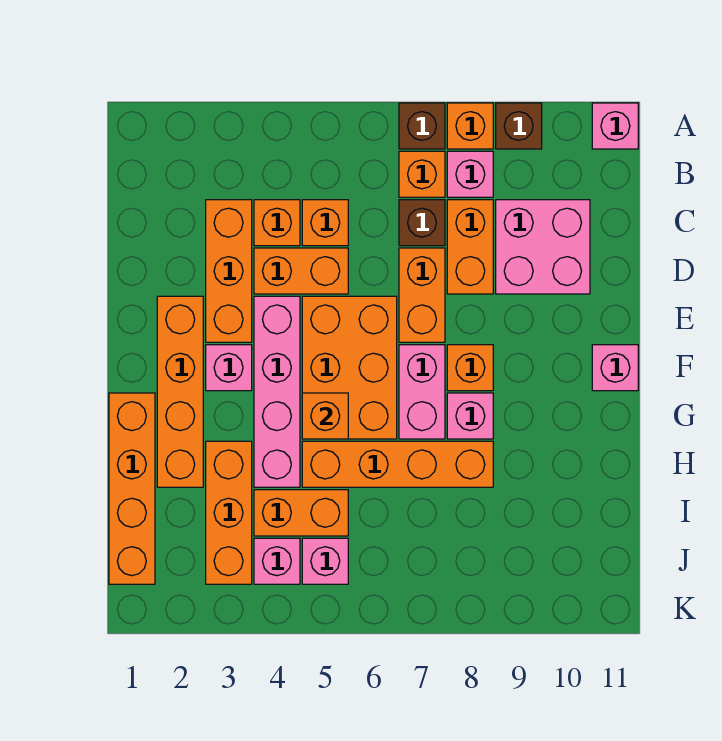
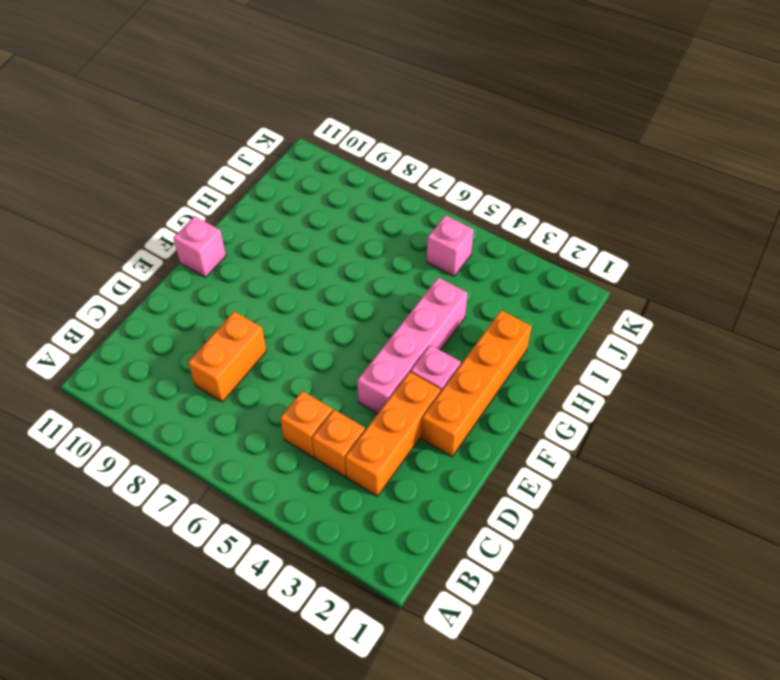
none -> brown 1x1 brick [399,103,445,149]
none -> orange 1x1 brick [447,103,493,149]
none -> brown 1x1 brick [496,103,542,149]

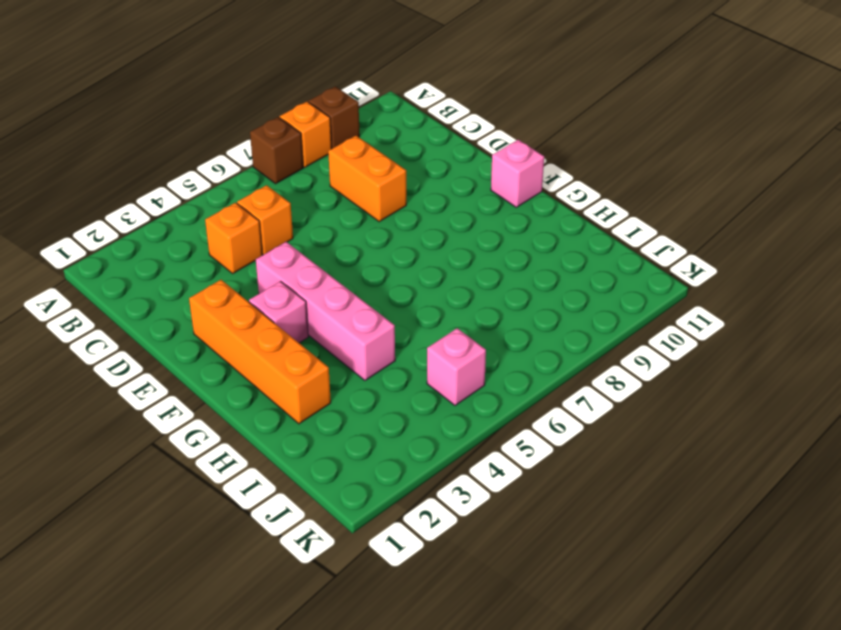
none -> pink 1x1 brick [592,103,638,149]
none -> orange 1x1 brick [399,151,445,197]
none -> pink 1x1 brick [447,151,493,197]

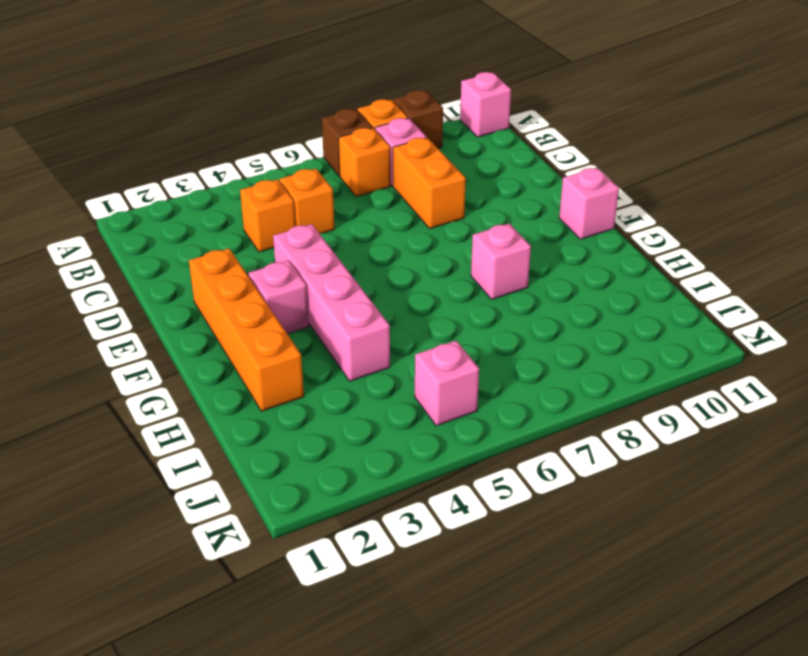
none -> orange 1x3 brick [206,200,252,342]
none -> brown 1x1 brick [399,200,445,246]
none -> pink 2x2 brick [496,200,590,294]

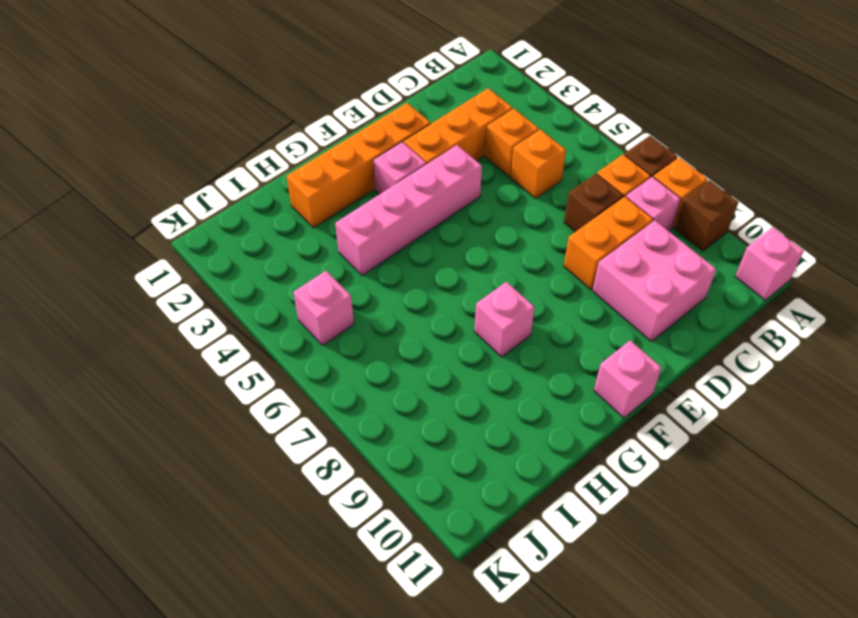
none -> orange 1x2 brick [254,248,348,294]
none -> orange 1x2 brick [399,248,445,342]
none -> orange 2x3 brick [302,296,397,439]

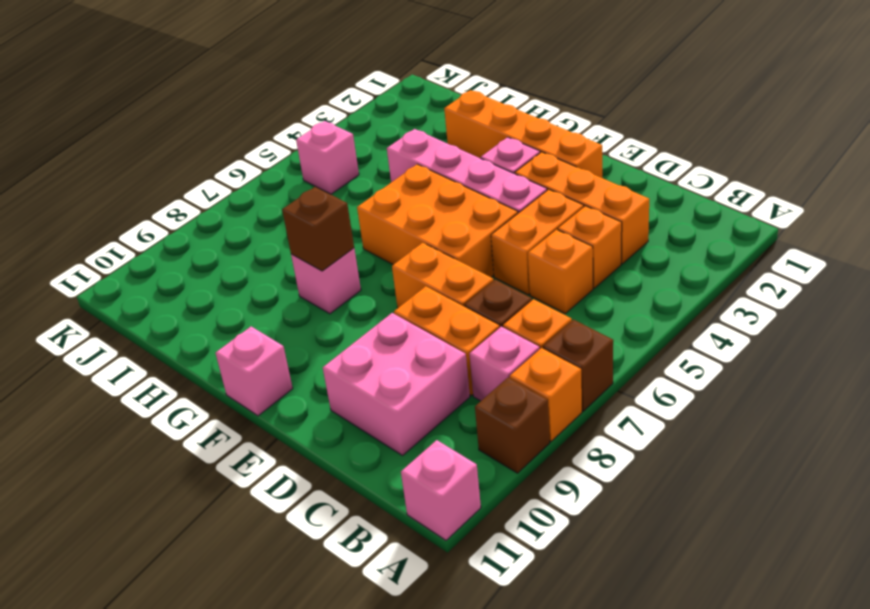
brown 1x1 brick [282,187,354,271] -> none
none -> pink 1x2 brick [399,345,445,439]
none -> orange 1x1 brick [447,345,493,391]
none -> orange 1x4 brick [109,393,155,584]

